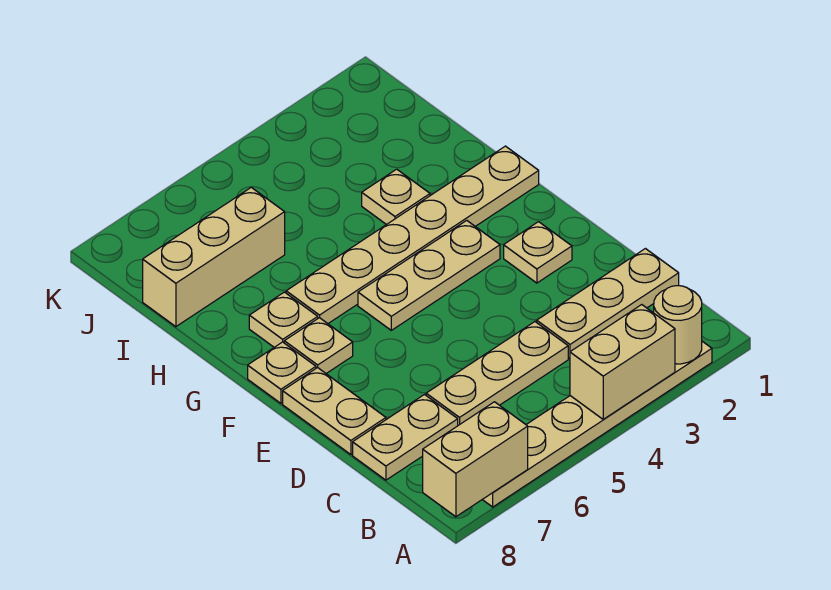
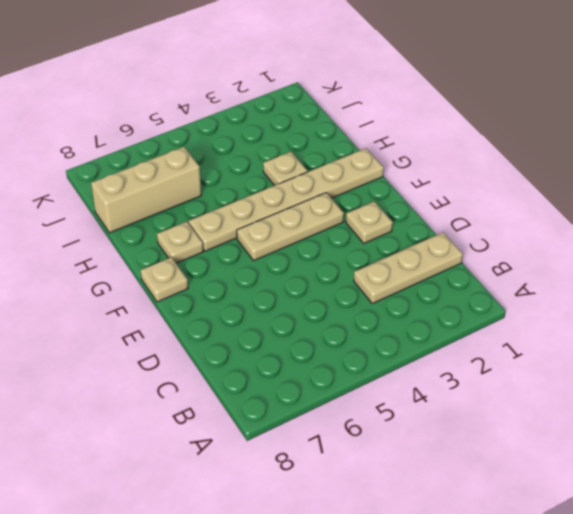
none -> tan 1x6 plate [482,341,712,507]
none -> tan 1x3 plate [426,322,568,425]
none -> tan 1x2 plate [353,395,458,480]

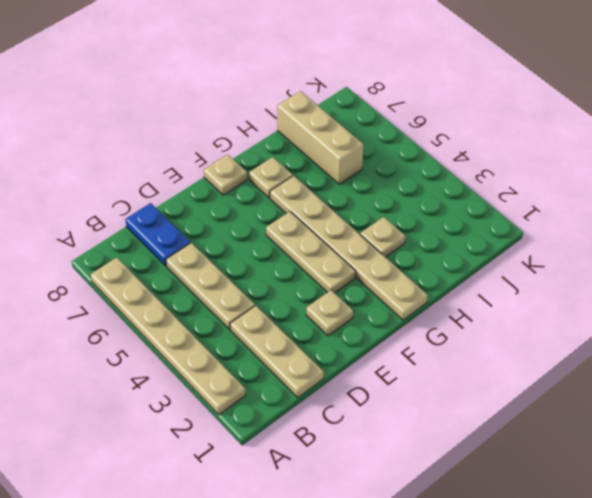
blue 1x2 plate [125,203,190,266] -> tan 1x2 plate [353,395,458,480]
none -> tan 1x2 plate [283,368,386,455]
none -> tan 1x1 plate [284,318,353,373]
none -> tan 1x1 round brick [654,286,702,364]

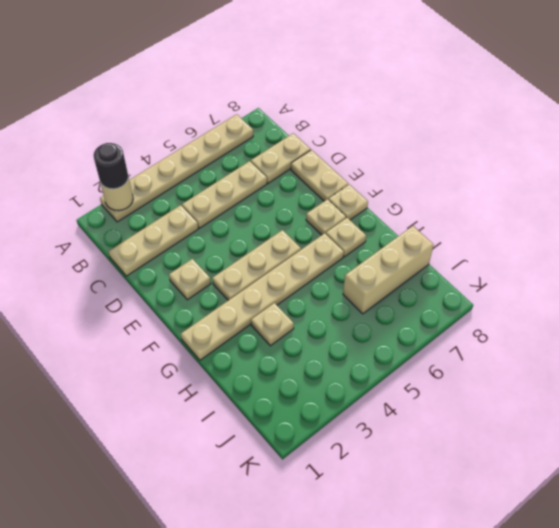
black 1x1 round brick [93,143,128,189] -> none
none -> tan 1x2 brick [570,305,675,419]
none -> tan 1x2 brick [423,402,528,517]

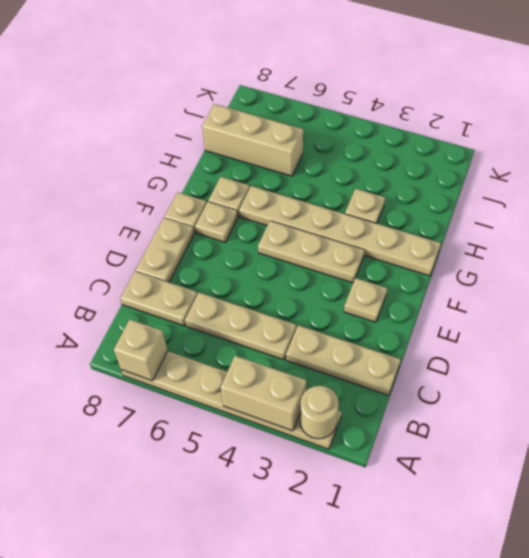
tan 1x1 brick [114,320,167,381] -> tan 1x2 brick [423,402,528,517]

